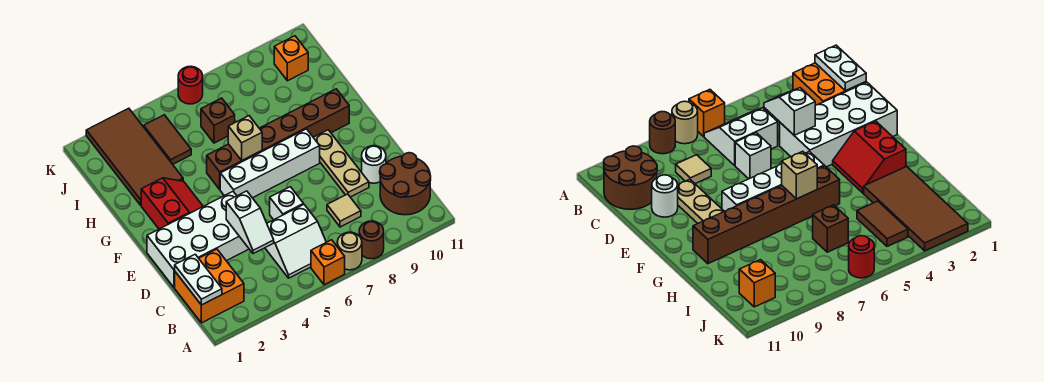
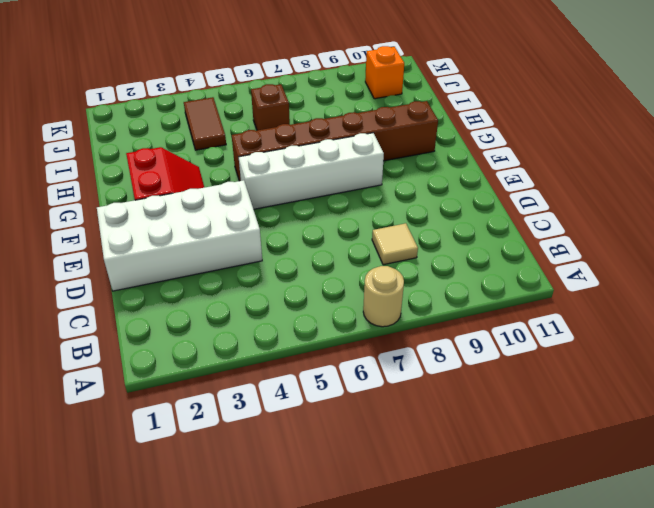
none -> orange 1x1 brick [311,240,345,285]
none -> brown 1x1 round brick [359,221,384,259]
none -> orange 2x2 brick [175,249,244,323]

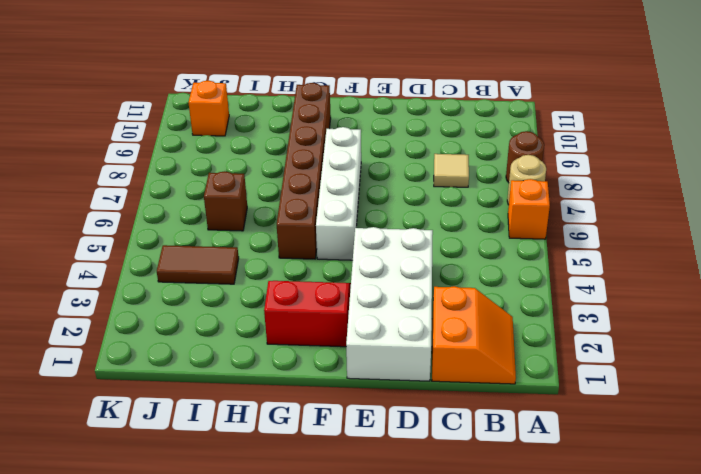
orange 2x2 slope [432,286,516,384] -> orange 2x2 brick [175,249,244,323]
none -> white 2x2 slope [265,205,326,278]
none -> brown 2x2 round brick [380,153,431,215]
none -> white 1x1 brick [270,187,304,220]

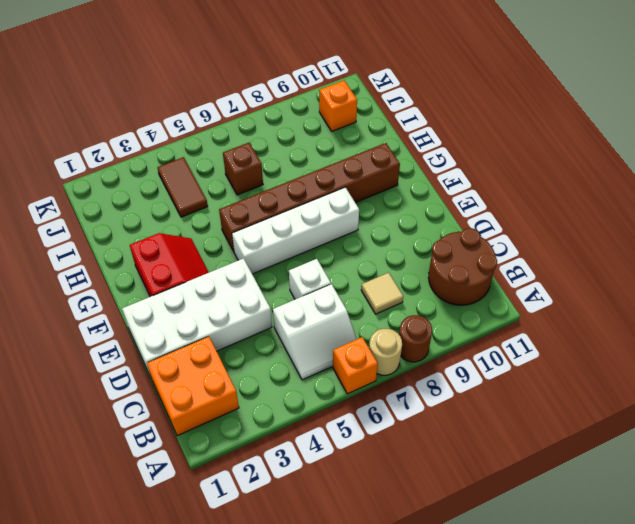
none -> tan 1x3 plate [313,130,369,197]
none -> white 1x1 round brick [362,146,386,183]
none -> brown 2x4 tile [86,108,183,205]

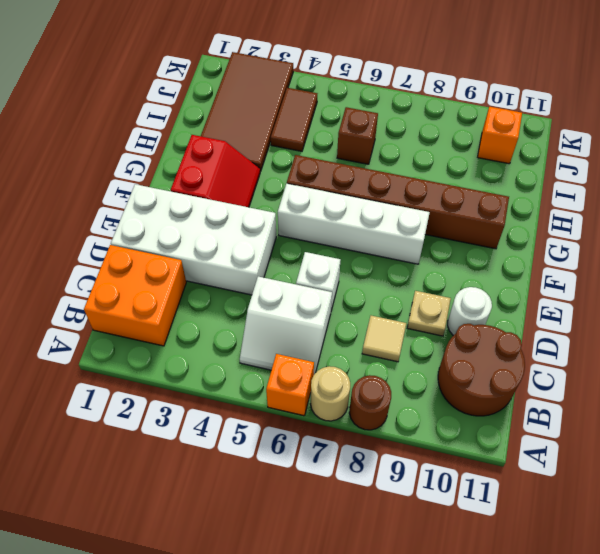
tan 1x1 plate [407,291,451,336] -> tan 1x3 plate [313,130,369,197]
none -> red 1x1 round brick [178,66,203,104]
none -> white 1x2 plate [175,254,222,305]
none -> white 1x2 slope [226,191,274,254]

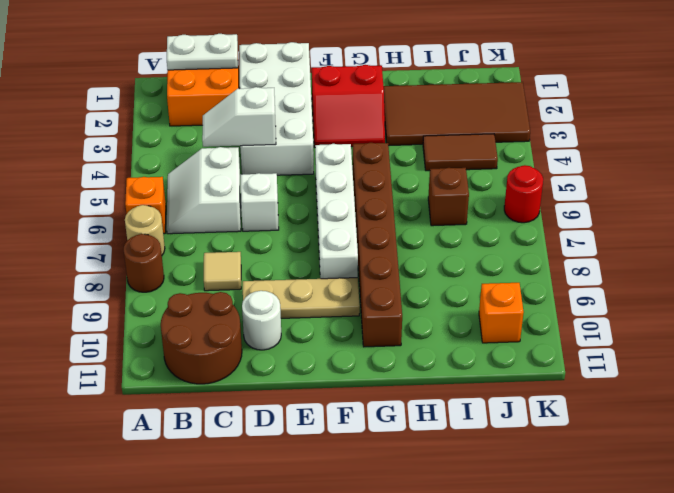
none -> tan 1x1 brick [228,116,262,161]

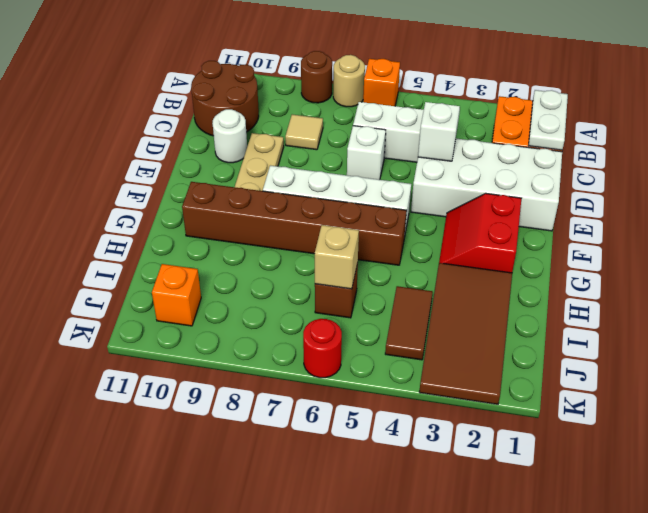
tan 1x1 brick [315,225,359,289] -> tan 1x1 brick moved to [228,116,262,161]

